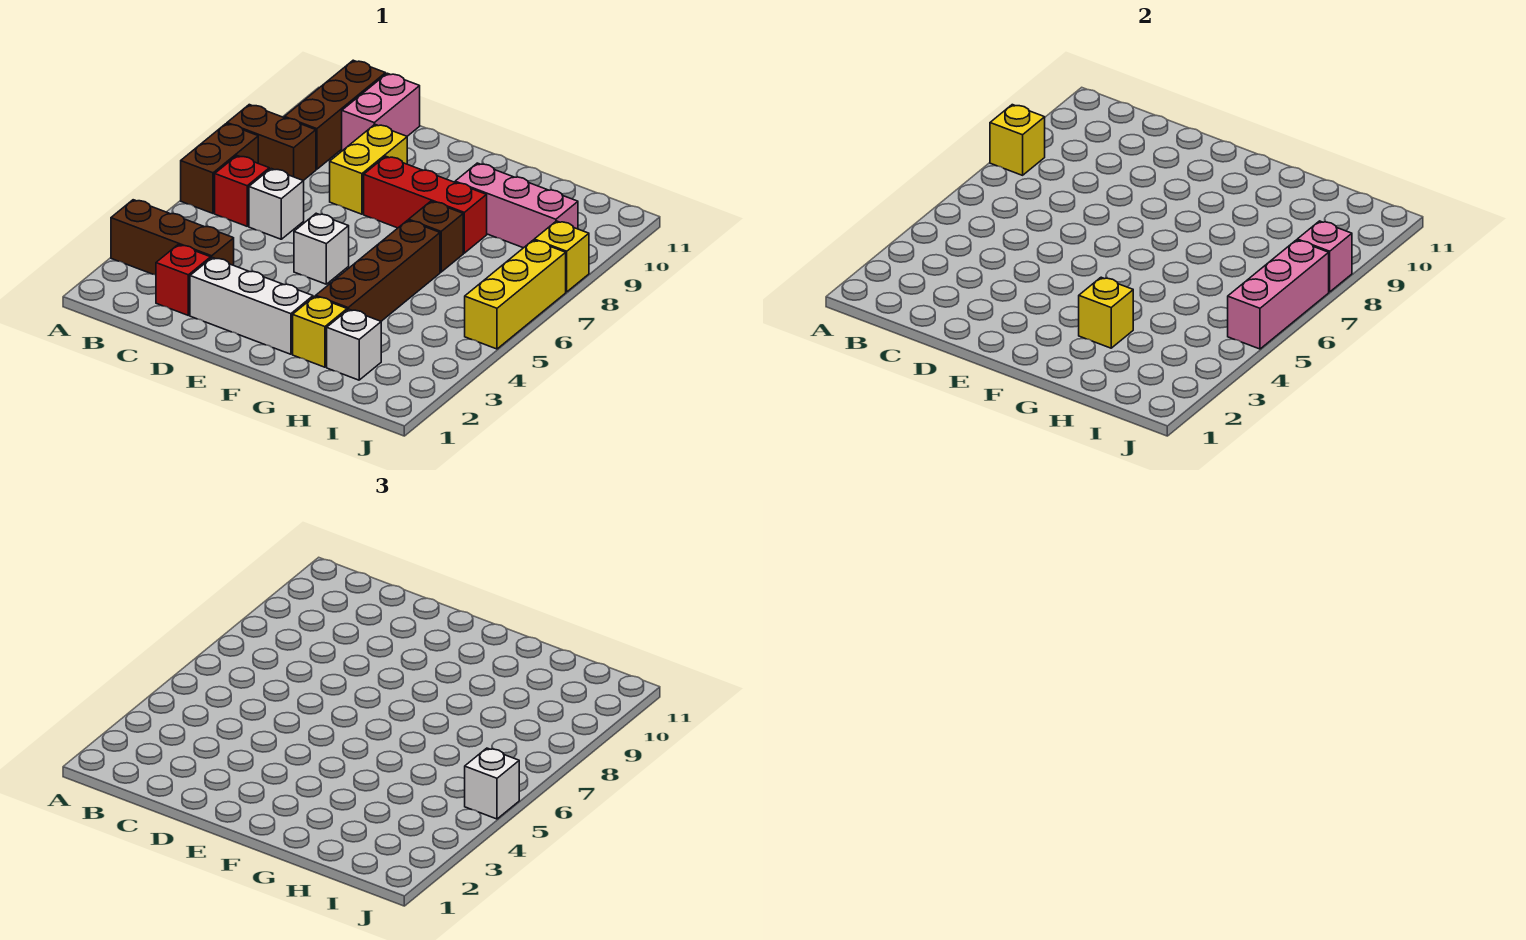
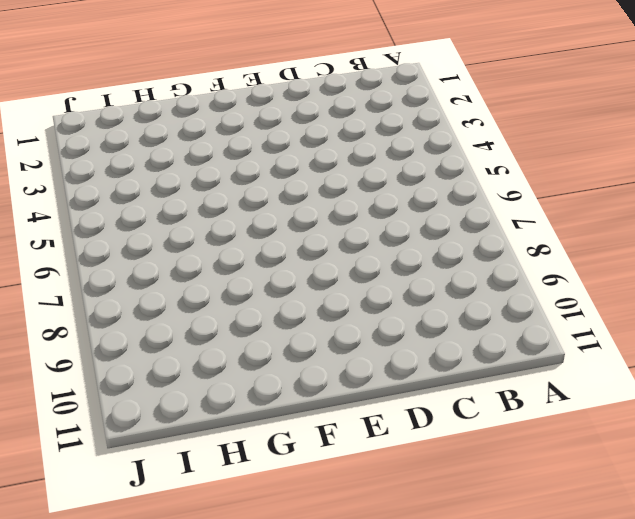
none -> brown 1x3 brick [111,200,234,275]
none -> brown 1x2 brick [181,124,258,213]
none -> brown 1x2 brick [227,105,316,181]

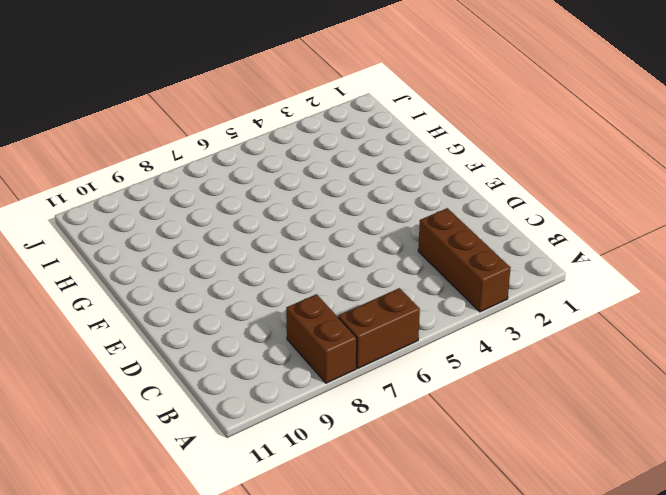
none -> red 1x1 brick [215,156,269,226]
none -> brown 1x3 brick [284,60,386,169]
none -> red 1x1 brick [156,245,211,315]

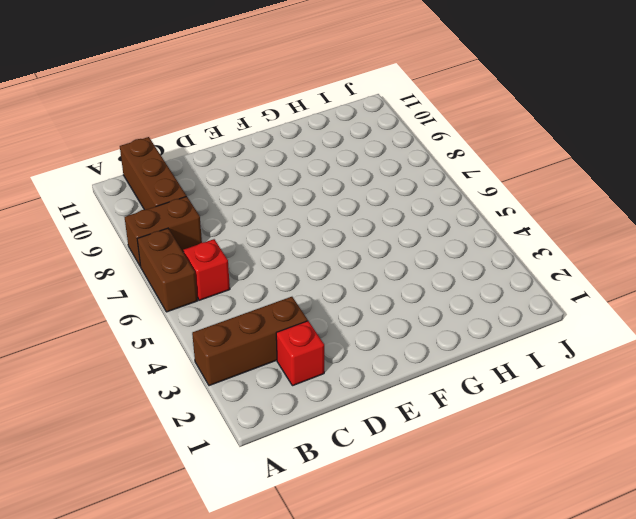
none -> white 1x1 brick [249,169,304,239]
none -> pink 1x2 brick [342,73,420,151]
none -> white 1x3 brick [190,258,313,354]

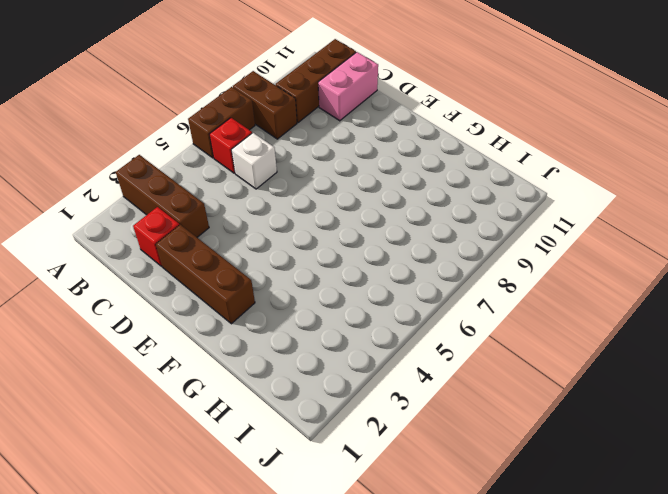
brown 1x3 brick [156,225,255,324] -> white 1x3 brick [190,258,313,354]
none -> yellow 1x2 brick [330,124,407,214]
none -> white 1x1 brick [294,213,349,284]
none -> red 1x3 brick [364,156,487,253]

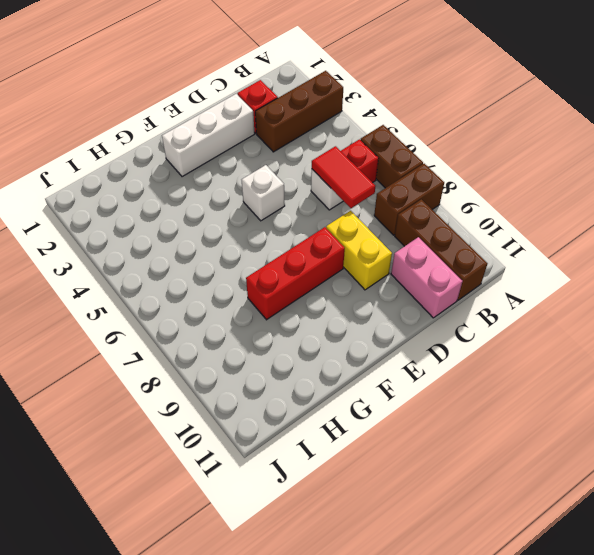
red 1x2 tile [312,146,375,208] -> none
none -> yellow 1x1 brick [293,296,347,367]
none -> brown 1x4 brick [316,220,440,321]
none -> brown 1x1 brick [409,201,463,272]

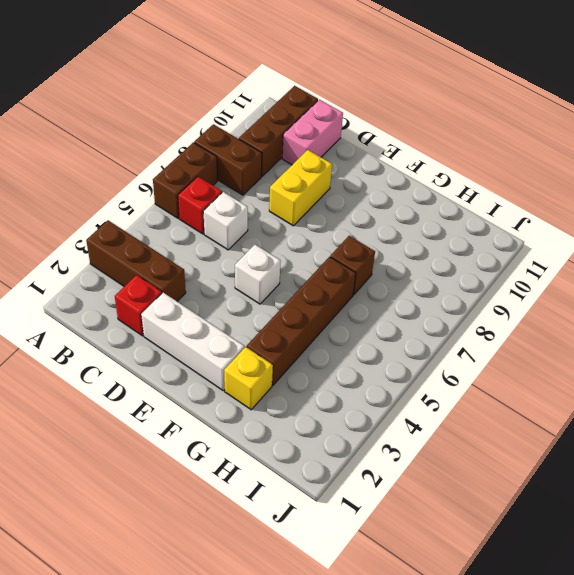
none -> red 1x3 brick [364,156,487,253]
none -> pink 1x3 brick [455,163,578,248]
none -> white 1x1 brick [327,309,381,380]

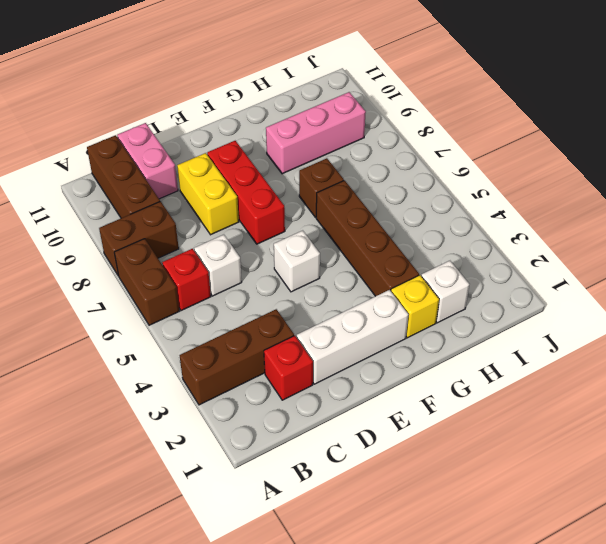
red 1x3 brick [207,141,285,244] -> red 1x3 brick turned to [364,156,487,253]
none -> yellow 1x3 brick [465,240,566,349]
none -> yellow 1x1 brick [534,221,589,292]
none -> yellow 1x1 brick [990,105,1045,175]

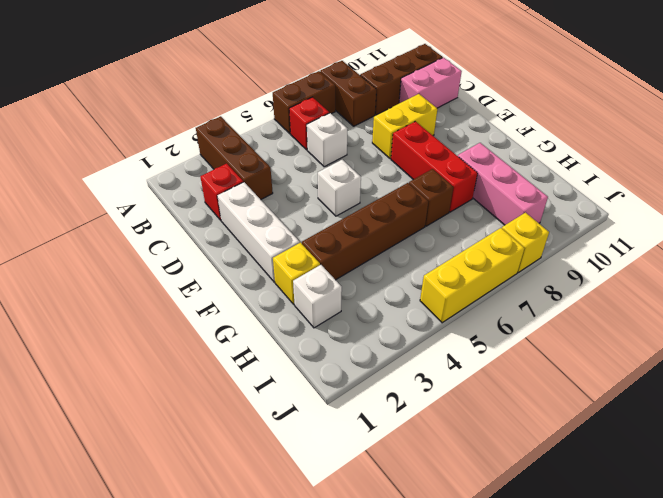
none -> yellow 1x1 brick [990,105,1045,175]
none -> yellow 1x1 brick [1079,277,1133,348]
none -> pink 1x3 brick [1228,240,1329,349]

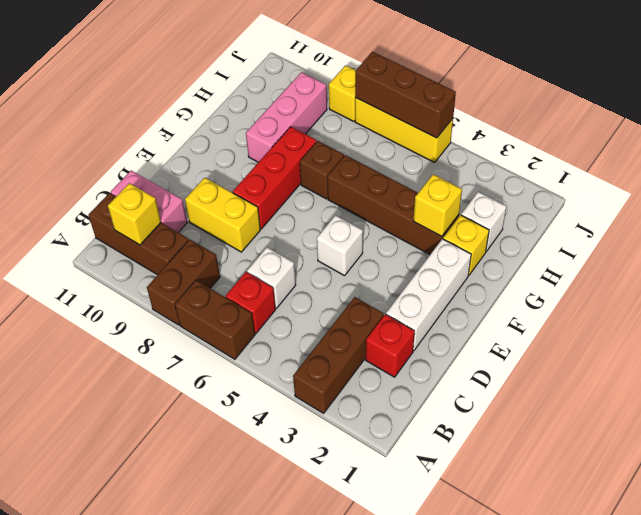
yellow 1x1 brick [108,183,161,245] -> yellow 1x1 brick moved to [990,105,1045,175]
brown 1x3 brick [355,52,456,138] -> pink 1x3 brick [1228,240,1329,349]
none -> pink 1x1 brick [1297,221,1352,292]
none -> white 1x1 brick [465,748,519,819]

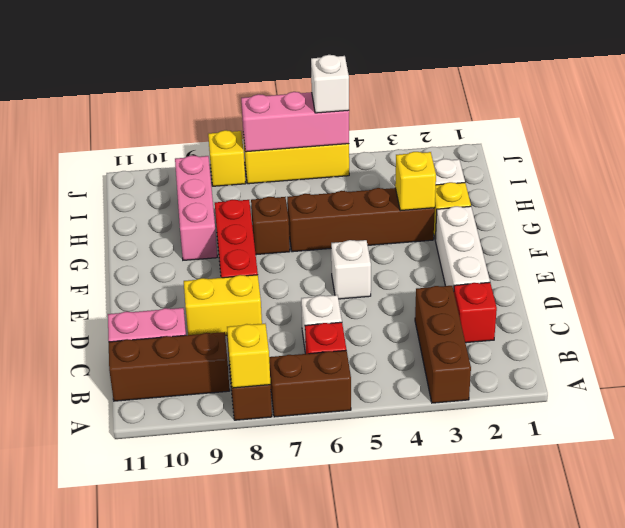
none -> pink 1x1 brick [1297,221,1352,292]

